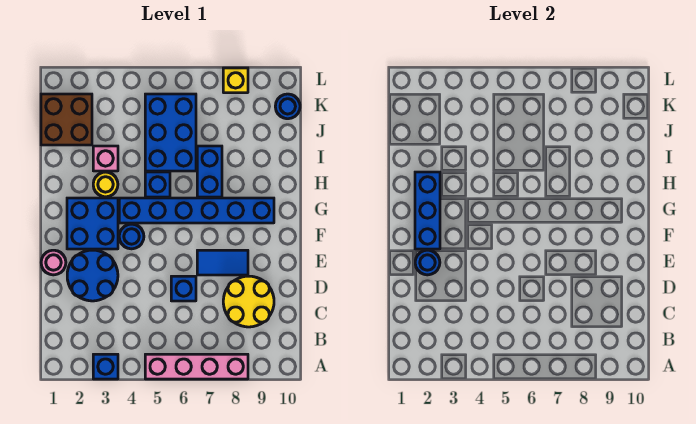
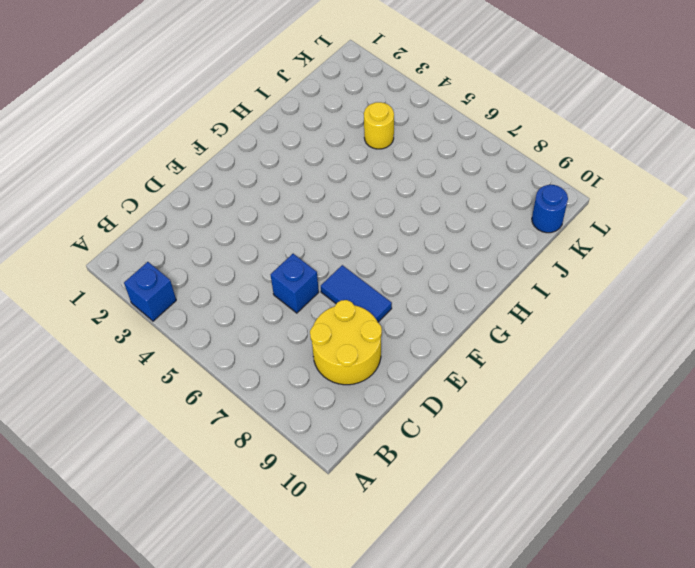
yellow 1x1 round brick [364,102,394,149] -> yellow 1x1 round brick moved to [93,172,118,197]
none -> pink 1x4 brick [145,354,248,379]
none -> blue 2x2 round brick [67,250,118,301]
none -> pink 1x1 round brick [41,250,66,275]

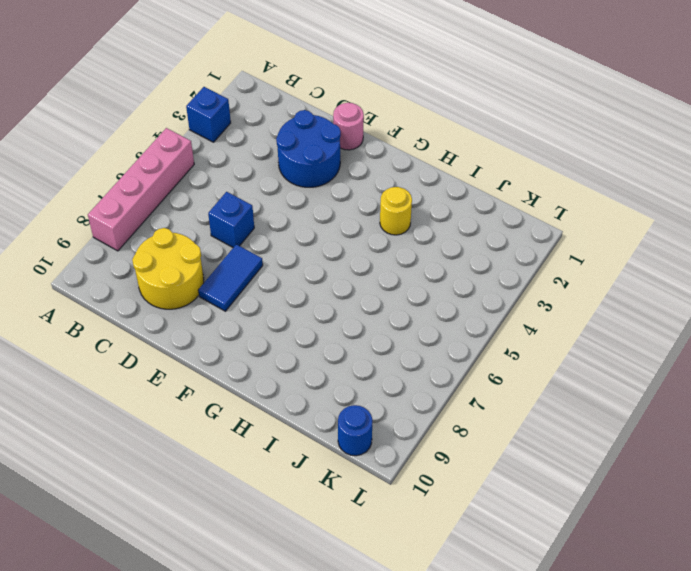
none -> blue 2x2 brick [67,198,118,249]
none -> blue 1x1 round brick [119,224,144,249]
none -> blue 1x6 brick [119,198,274,223]

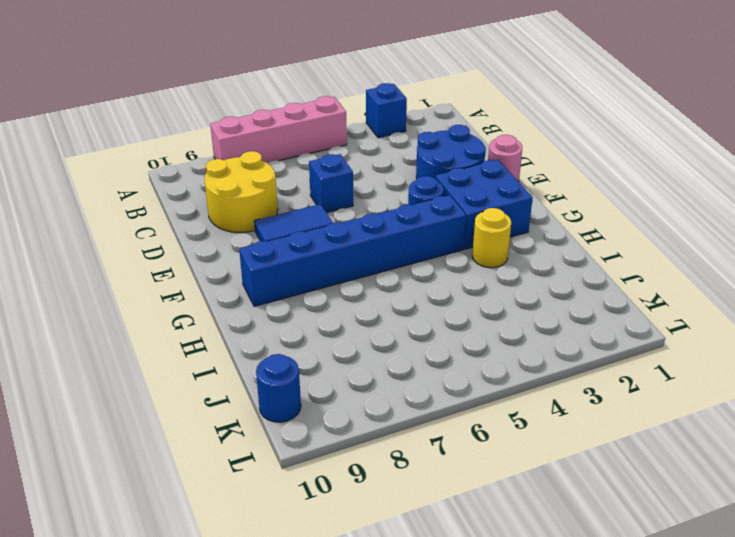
none -> blue 1x1 brick [145,172,170,197]
none -> blue 1x2 brick [197,146,222,197]
none -> pink 1x1 brick [93,146,118,171]

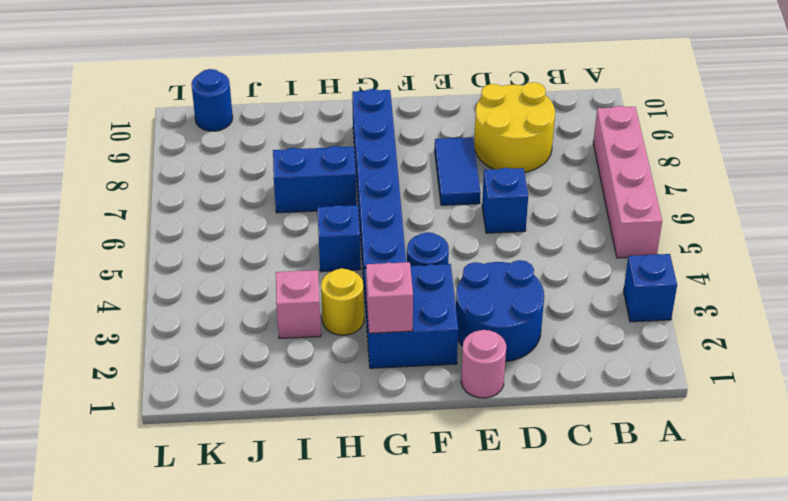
pink 1x1 brick [366,262,413,333] -> blue 1x3 brick [415,172,440,249]
none -> blue 2x3 brick [145,94,196,171]
none -> brown 2x2 brick [41,94,92,145]
none -> yellow 1x1 brick [223,68,248,93]

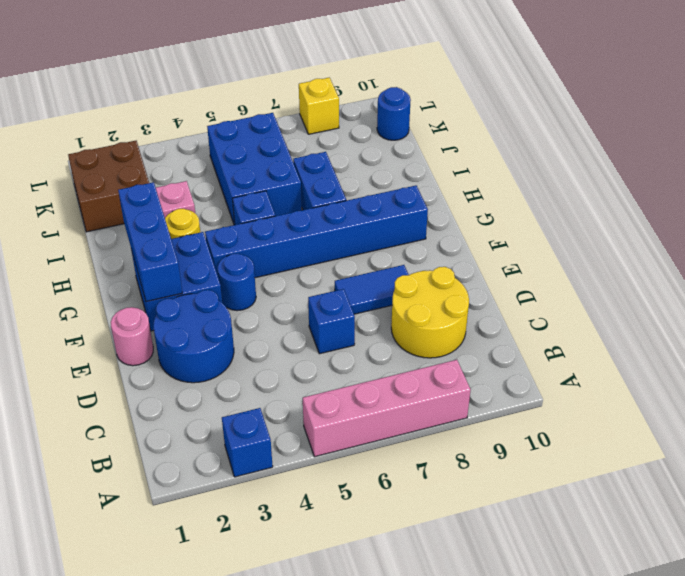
none -> blue 1x1 round brick [415,250,440,275]

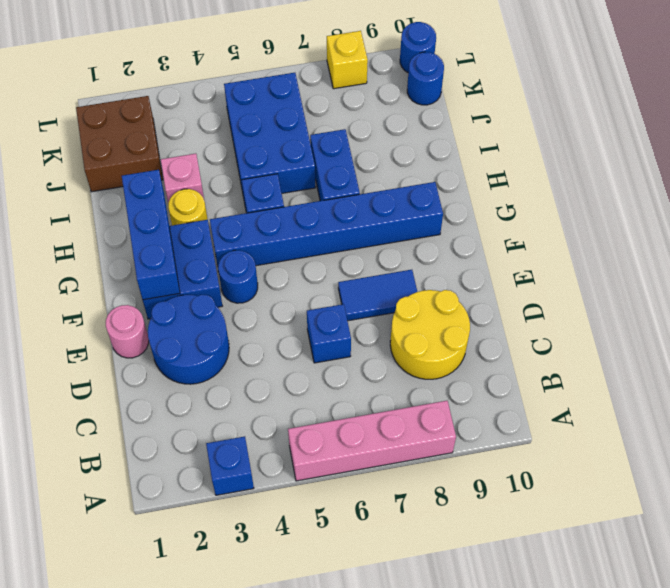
blue 1x1 round brick [400,22,436,72] -> blue 1x1 round brick moved to [415,250,440,275]

